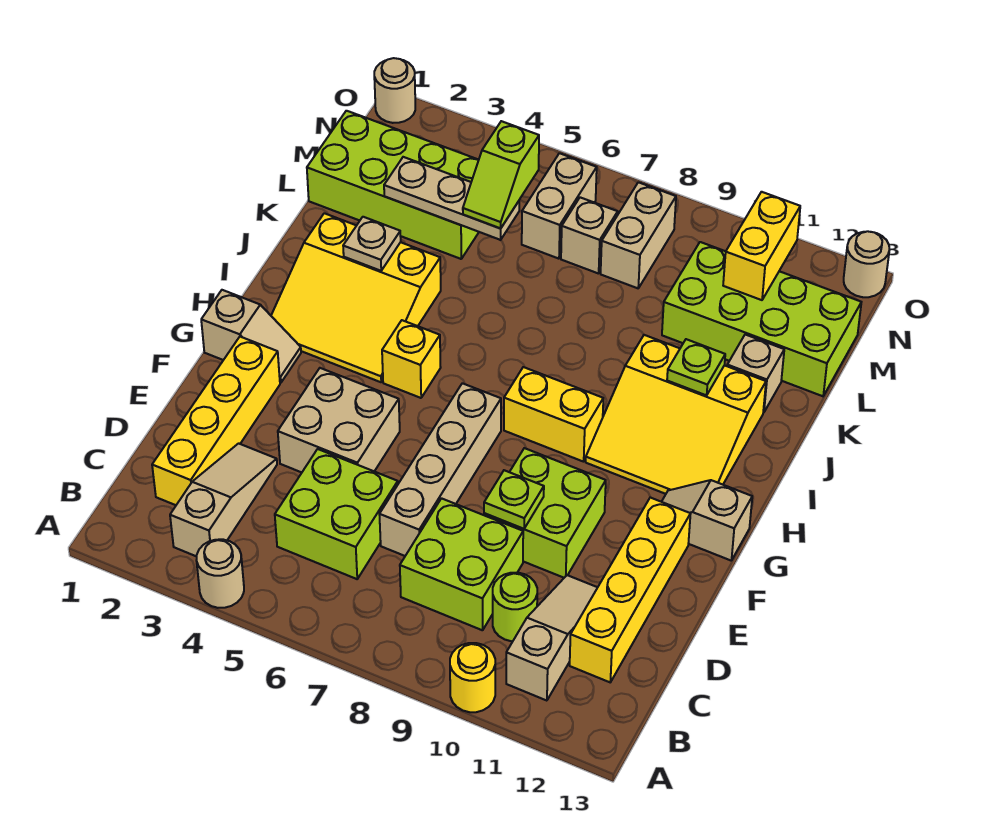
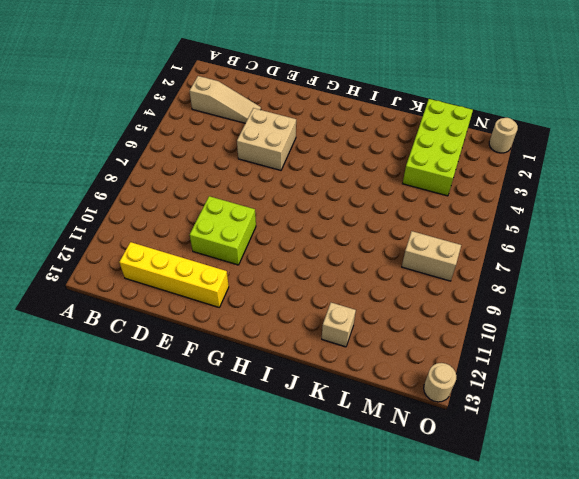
none -> tan 1x1 round brick [196,539,244,608]
none -> yellow 1x1 round brick [450,643,495,712]
none -> tan 1x3 slope [506,575,598,701]
none -> yellow 1x4 brick [152,337,280,505]

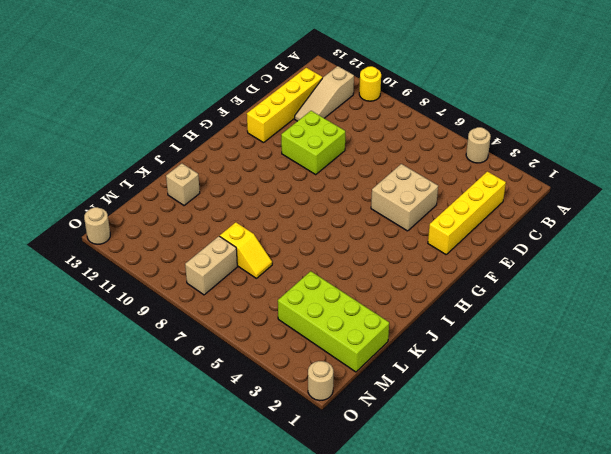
yellow 1x2 slope [220,222,272,278] -> none
none -> tan 1x3 slope [170,443,277,557]
none -> lime 2x2 brick [275,449,398,579]
none -> lime 2x2 brick [400,498,523,630]
none -> lime 1x1 round brick [493,573,537,641]

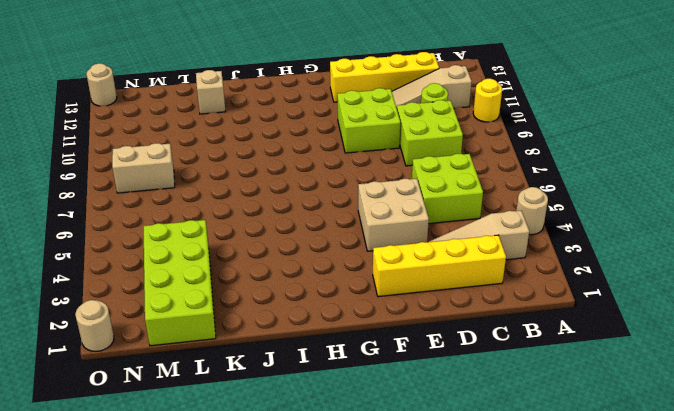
none -> tan 1x4 brick [379,383,501,556]
none -> tan 1x2 slope [201,290,301,383]
none -> tan 1x2 slope [662,480,752,561]
none -> yellow 3x3 slope [271,213,441,382]

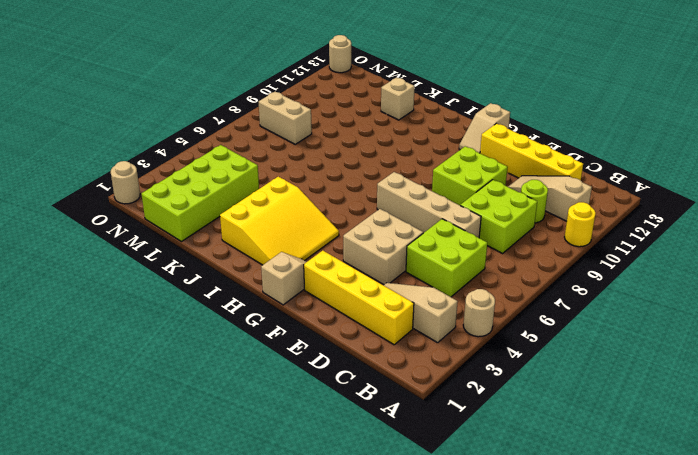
none -> yellow 1x1 brick [382,320,441,398]
none -> yellow 1x2 brick [504,367,603,462]
none -> yellow 3x3 slope [586,335,766,494]
none -> lime 2x4 brick [662,242,861,396]

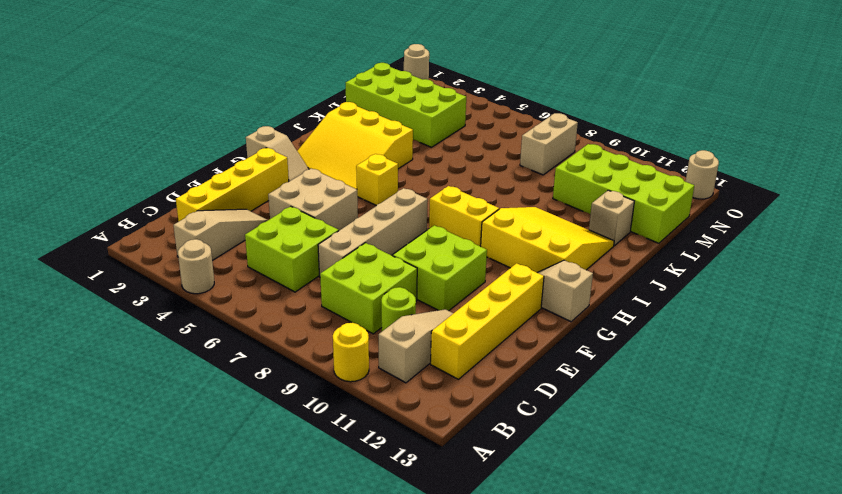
yellow 3x3 slope [481,207,614,272] -> yellow 3x3 slope turned to [586,335,766,494]
none -> tan 1x2 brick [522,153,597,259]
none -> tan 1x1 brick [561,197,618,274]
none -> lime 1x1 plate [484,470,544,529]
none -> tan 1x1 plate [343,217,401,271]

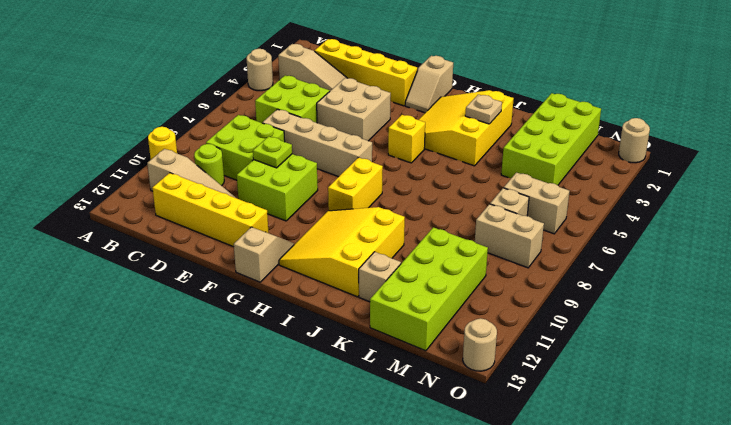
none -> lime 1x1 plate [667,339,725,395]
none -> tan 1x3 plate [384,157,519,240]
none -> yellow 1x2 brick [723,192,800,300]
none -> lime 1x2 slope [463,121,539,228]

